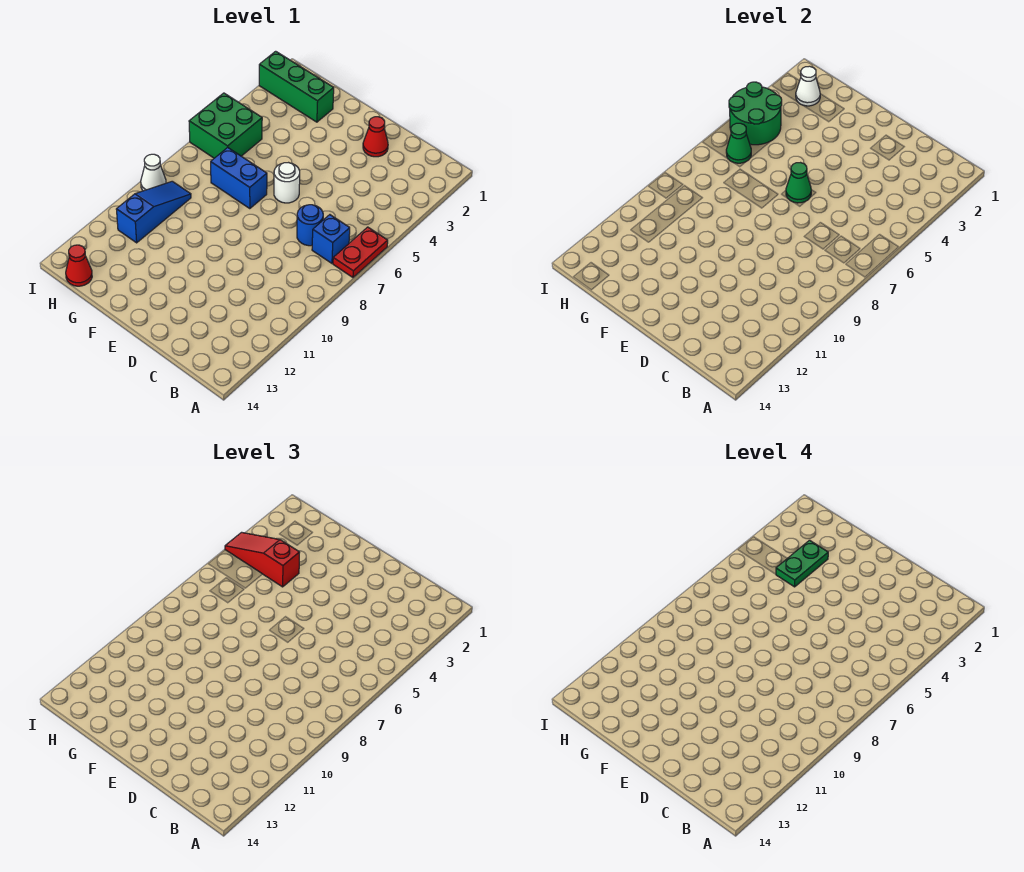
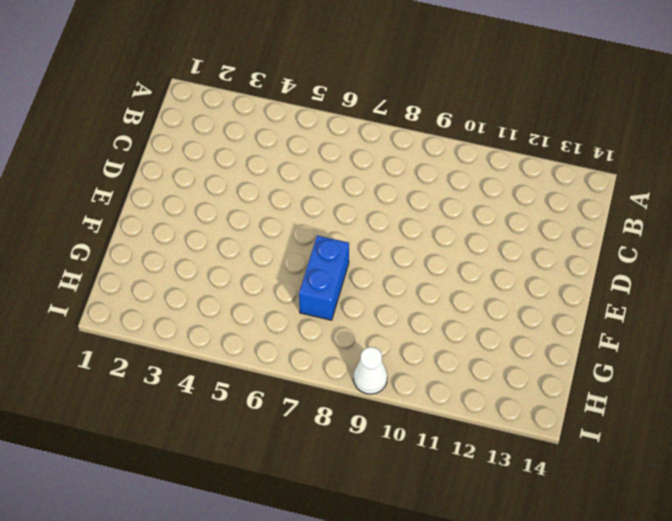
none -> red 1x2 plate [333,227,388,277]
none -> blue 1x1 brick [312,215,350,263]
none -> blue 1x1 round brick [297,205,323,246]

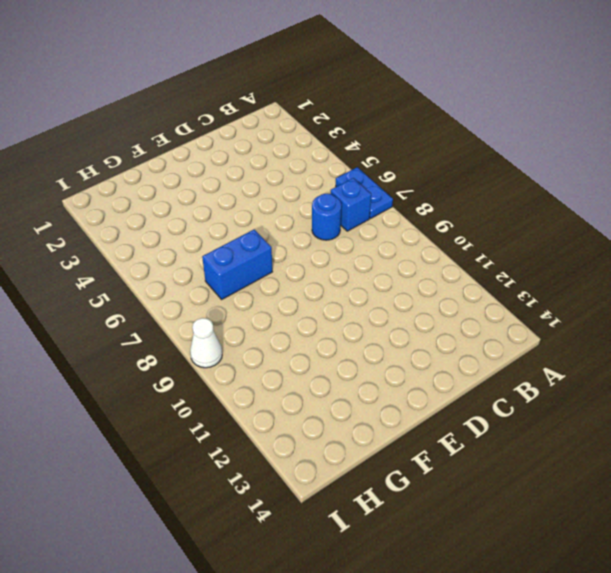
blue 1x2 plate [336,167,393,218] -> red 1x2 plate [333,227,388,277]
none -> red 1x1 cone [363,117,388,157]
none -> white 1x1 round brick [274,163,300,203]
none -> green 1x3 brick [259,51,334,122]

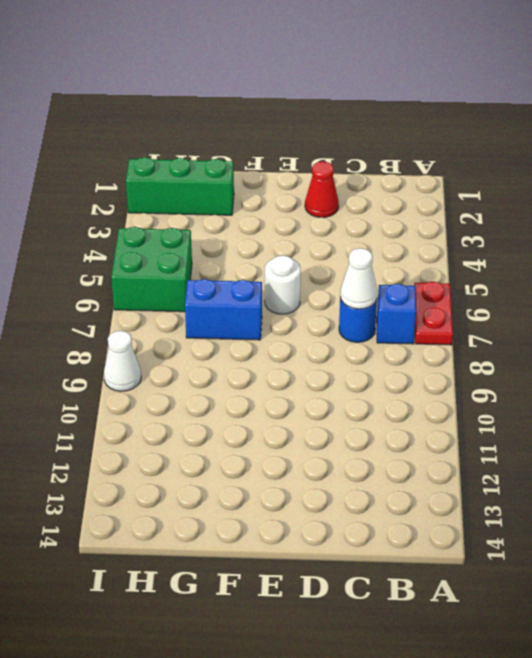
white 1x1 cone [340,248,377,309] -> white 1x1 cone moved to [796,66,820,106]
none -> blue 1x3 slope [116,181,191,243]
none -> red 1x1 cone [66,245,92,286]
none -> green 1x1 cone [786,163,811,203]

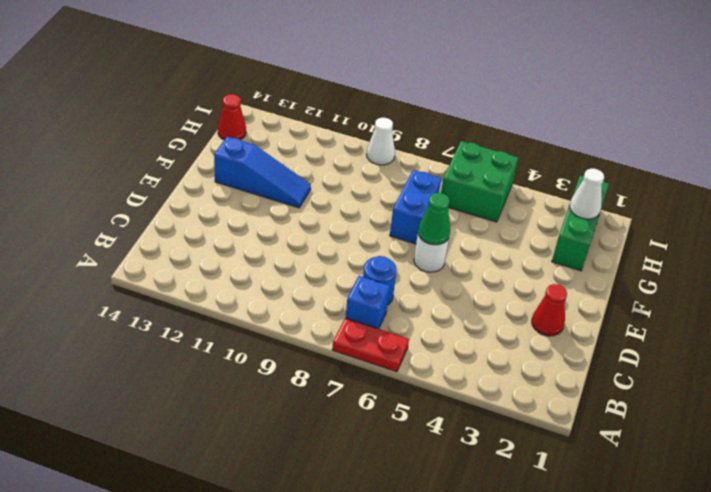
blue 1x3 slope [214,136,311,208] -> blue 1x3 slope moved to [116,181,191,243]
none -> green 2x2 round brick [729,82,782,145]
none -> green 1x1 cone [726,123,751,163]
none -> red 1x3 slope [225,532,300,587]

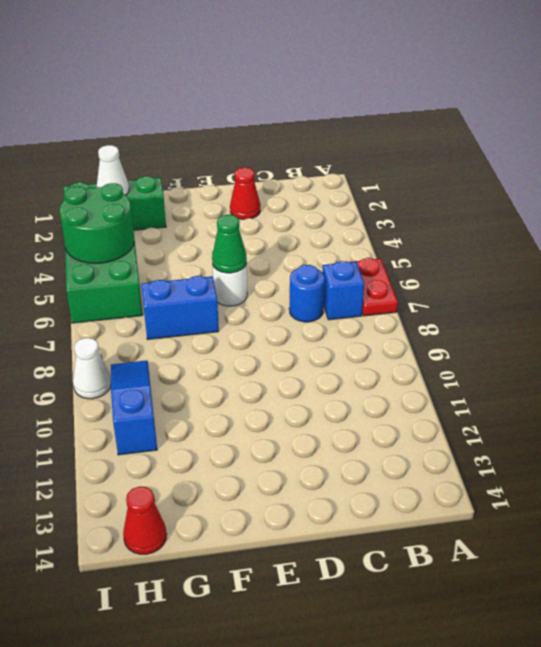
none -> green 1x1 cone [726,123,751,163]
none -> red 1x3 slope [225,532,300,587]
none -> green 1x2 plate [776,540,828,587]

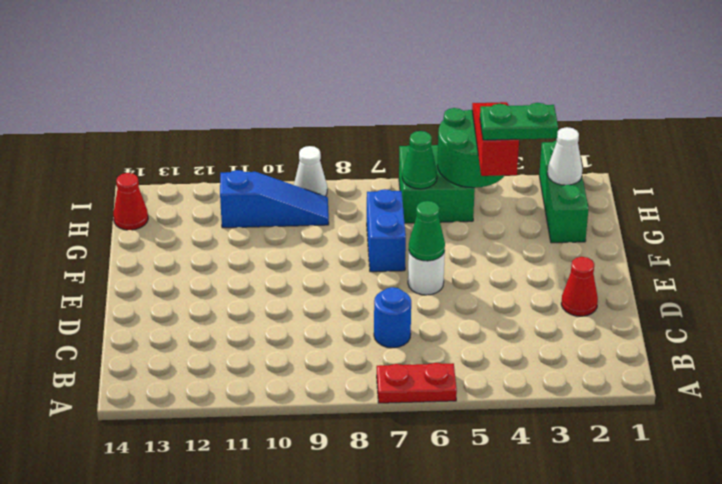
none -> blue 1x1 brick [312,215,350,263]

